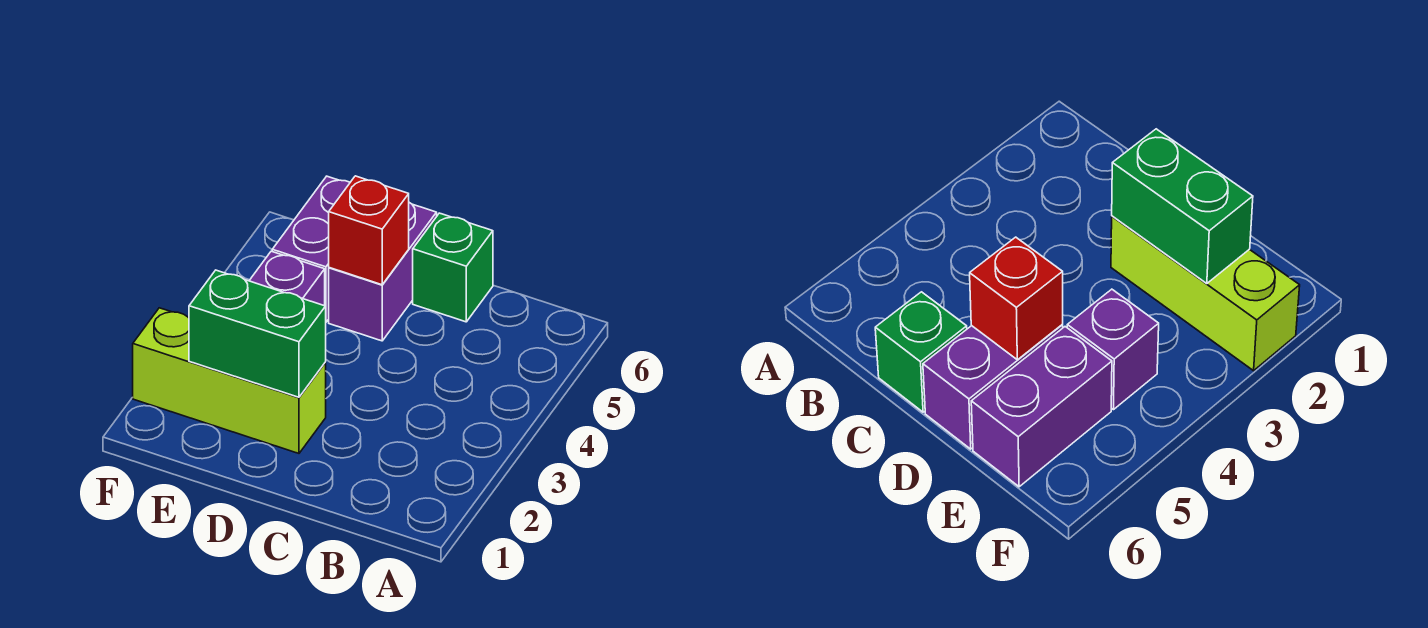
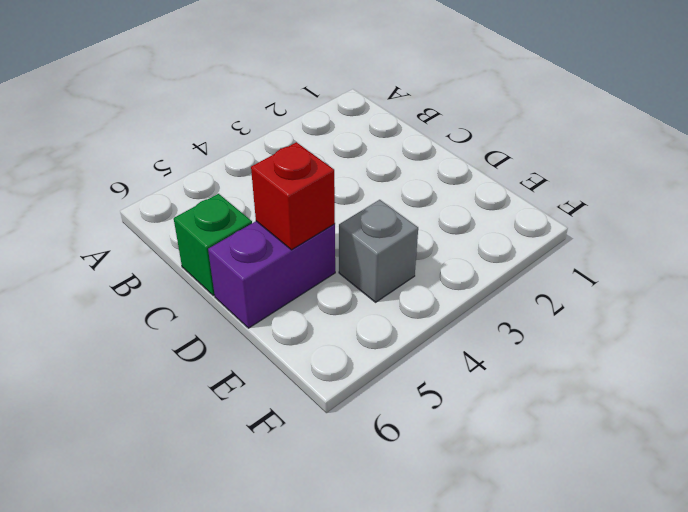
grey 1x1 brick [339,200,418,302] -> purple 1x1 brick [249,251,325,306]
none -> lime 1x3 brick [133,308,326,453]
none -> purple 1x2 brick [272,176,350,322]

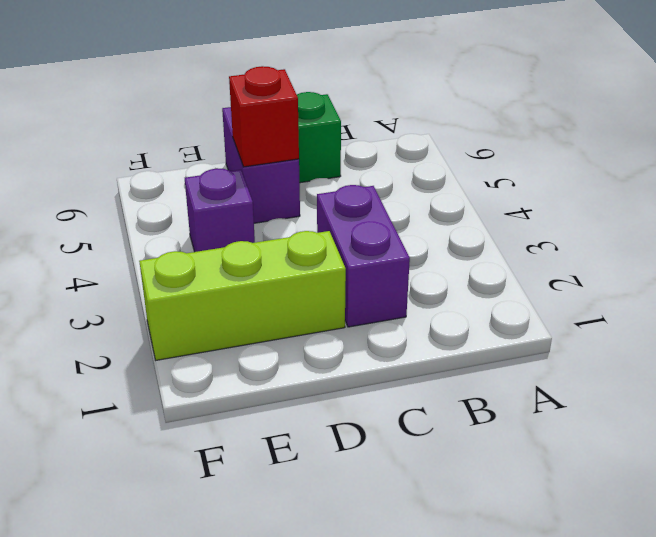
purple 1x2 brick [317,185,410,327] -> purple 1x2 brick moved to [272,176,350,322]
none -> green 1x2 brick [189,270,326,397]

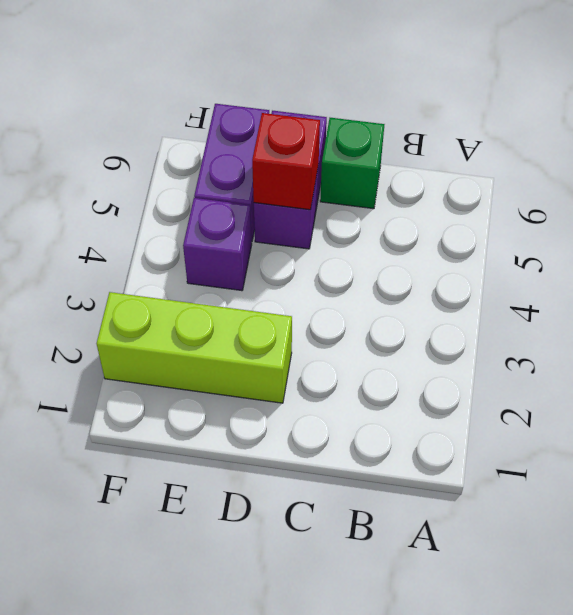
none -> green 1x2 brick [189,270,326,397]

